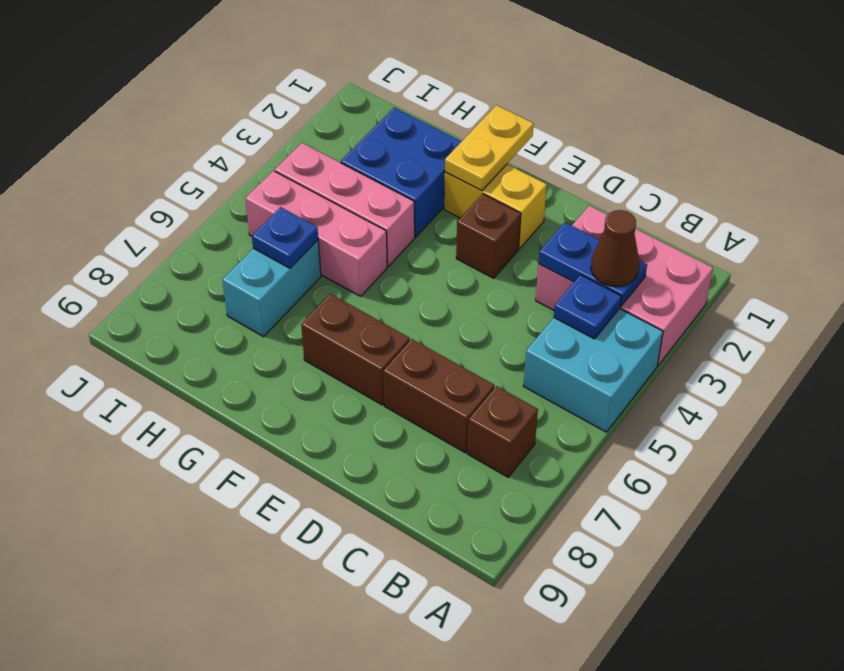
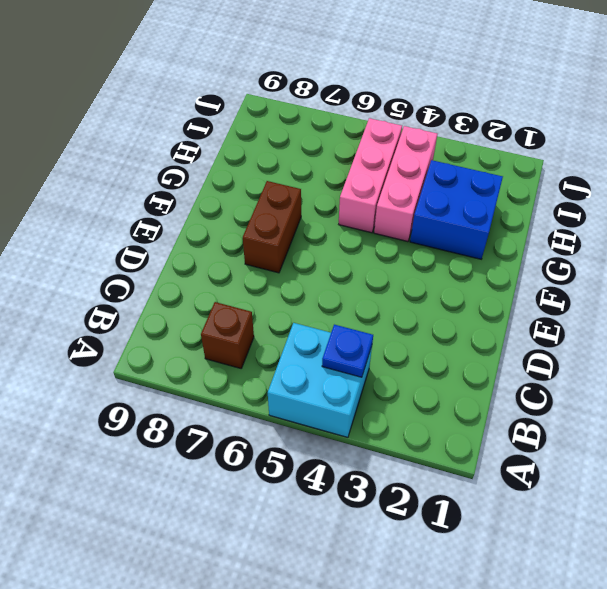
none -> pink 2x3 brick [536,206,713,366]
none -> brown 1x2 brick [383,339,494,453]
none -> yellow 1x2 brick [444,164,547,249]

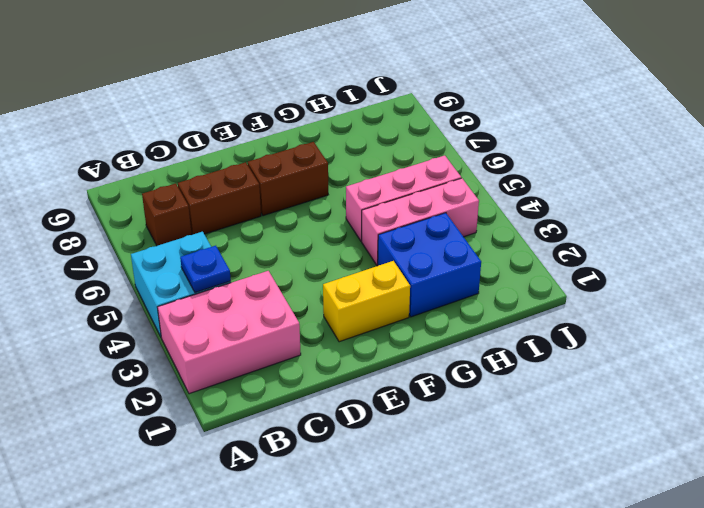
none -> brown 1x1 brick [456,194,521,278]
none -> cyan 1x2 brick [222,240,321,337]
none -> blue 1x2 plate [539,222,647,307]

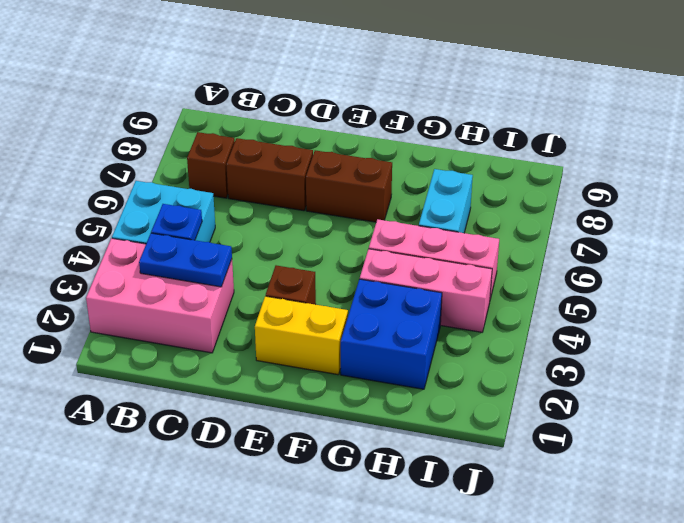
none -> yellow 1x2 plate [445,105,534,191]
none -> blue 1x1 plate [252,207,318,268]
none -> brown 1x1 cone [591,210,639,287]

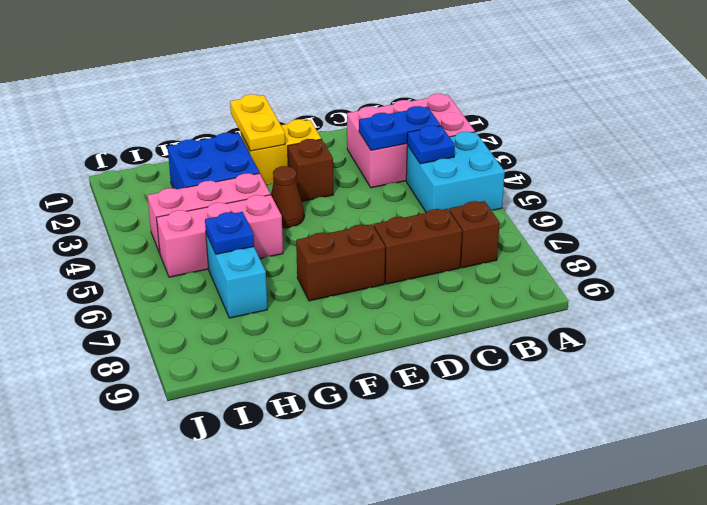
brown 1x1 cone [271,166,304,228] -> brown 1x1 cone moved to [591,210,639,287]

